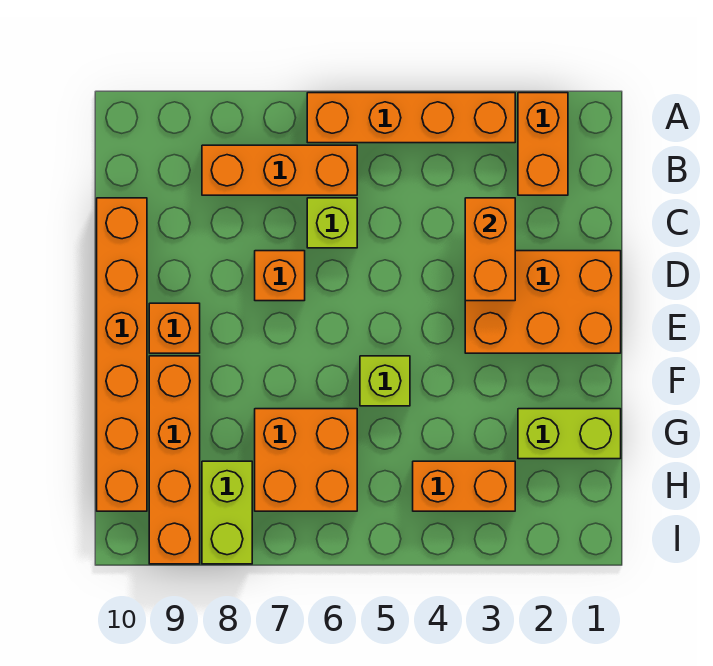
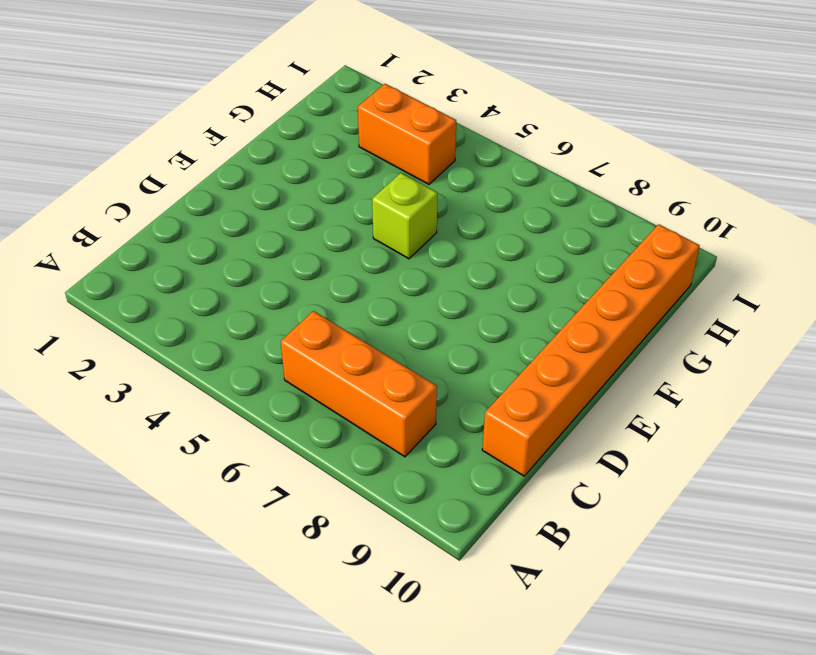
none -> orange 1x2 brick [518,93,568,195]
none -> orange 1x4 brick [307,93,515,143]
none -> lime 1x1 brick [307,198,357,248]

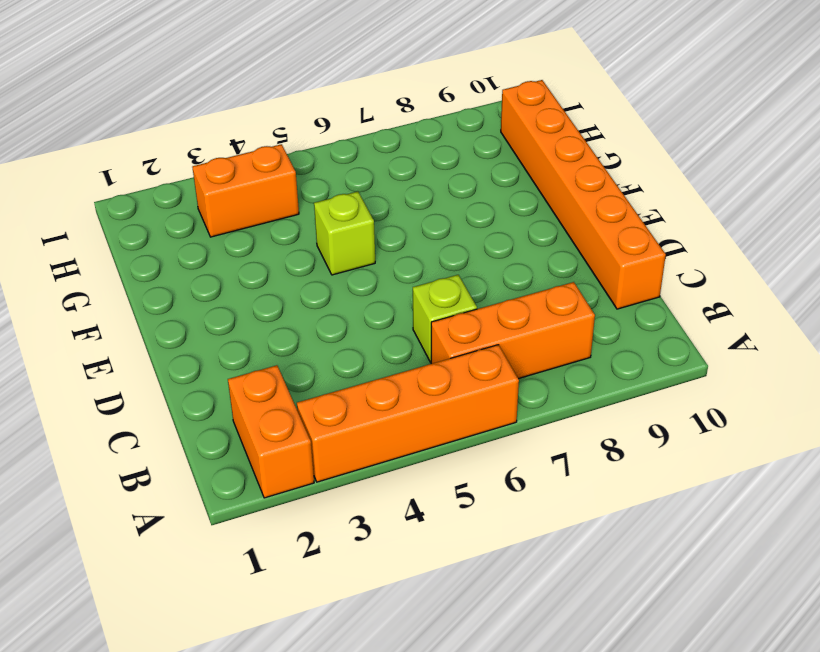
none -> orange 2x3 brick [465,251,621,353]
none -> orange 1x1 brick [255,251,305,301]
none -> orange 1x1 brick [149,303,200,353]

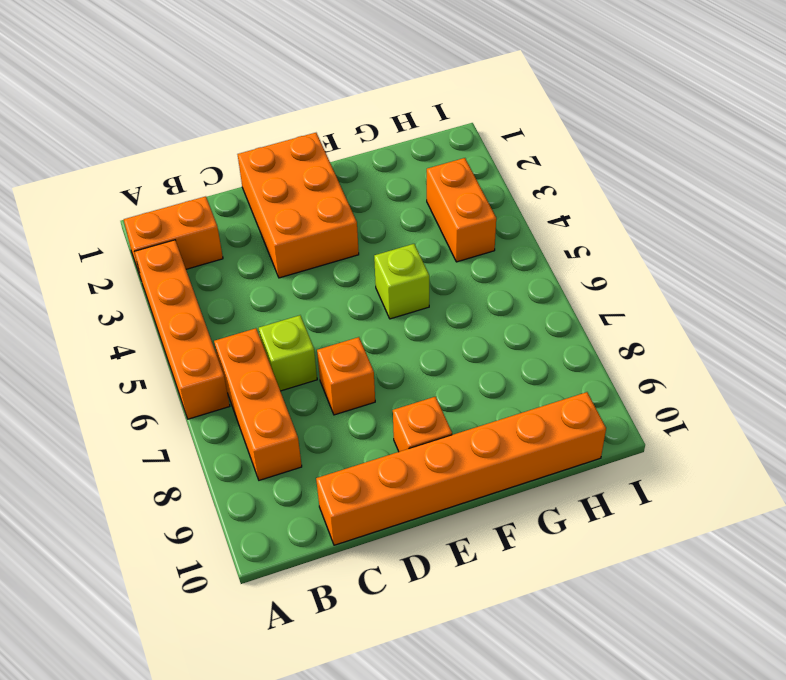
none -> orange 1x4 brick [149,356,200,564]
none -> lime 1x2 brick [518,409,621,459]
none -> orange 2x2 brick [255,409,357,511]

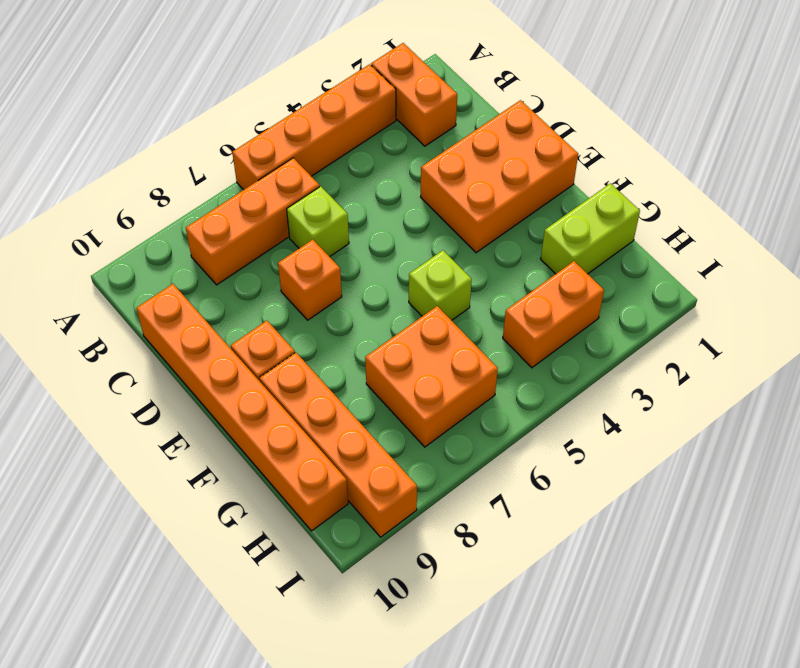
none -> lime 1x2 brick [202,461,252,564]
none -> orange 1x2 brick [465,198,515,301]

